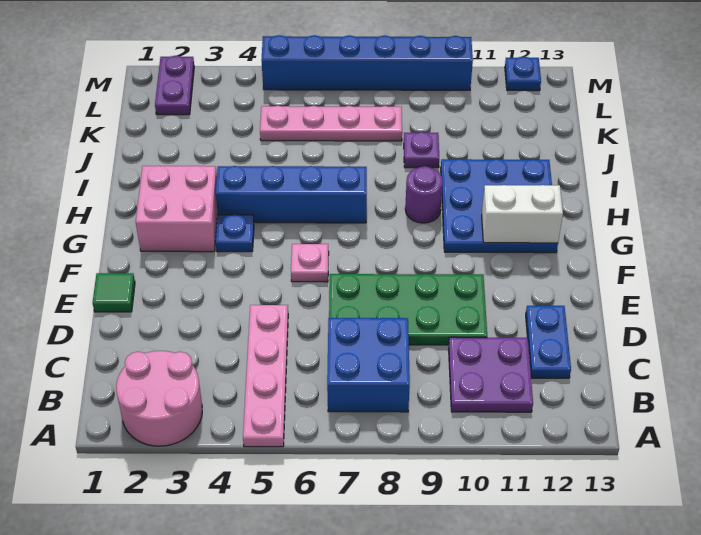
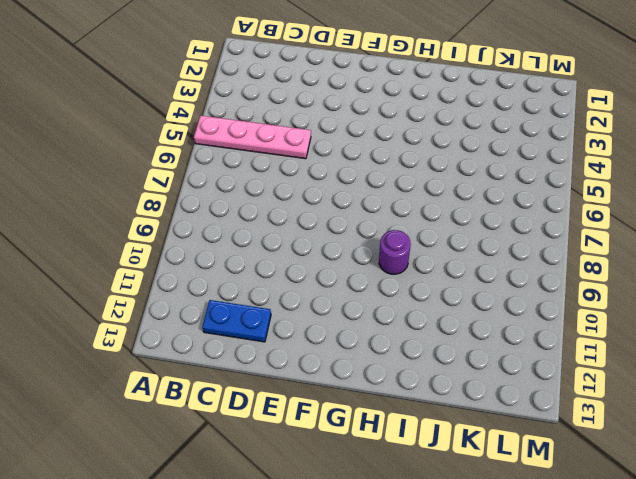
none -> pink 2x2 round brick [116,351,202,446]
none -> blue 2x2 brick [327,318,410,412]
none -> purple 2x2 plate [449,337,533,412]

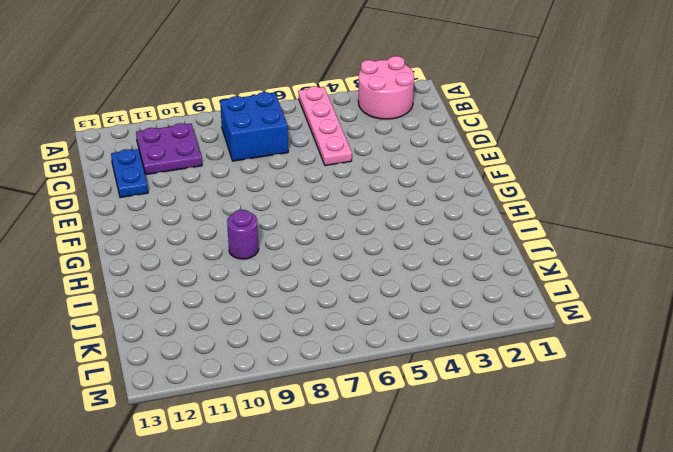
none -> green 2x4 plate [329,274,487,345]
none -> green 1x1 tile [92,273,135,312]
none -> pink 1x1 plate [291,244,329,282]

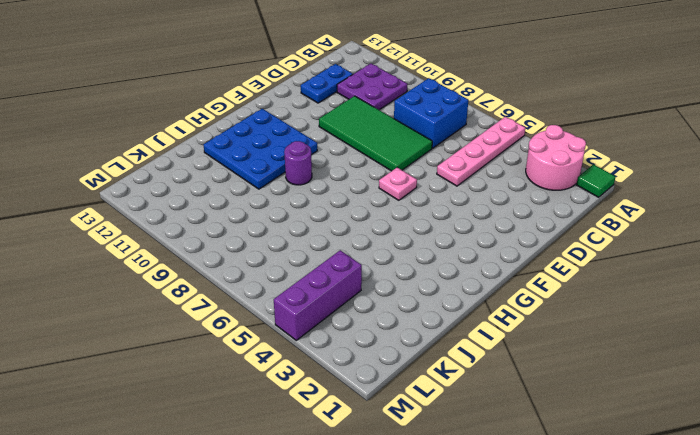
green 1x1 tile [577,165,615,197] -> green 1x1 tile moved to [92,273,135,312]
green 2x4 tile [319,96,432,171] -> green 2x4 plate [329,274,487,345]
purple 1x3 brick [274,250,362,340] -> none
none -> pink 2x2 brick [136,166,218,252]
none -> blue 1x1 plate [215,214,254,252]
none -> blue 1x4 brick [216,166,367,223]

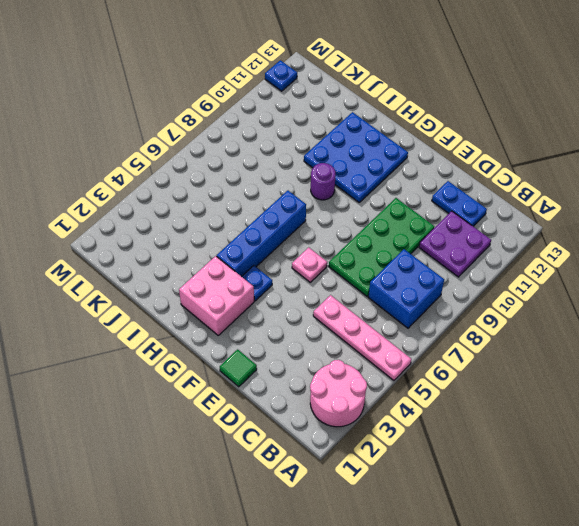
none -> purple 1x1 plate [404,132,439,168]
none -> pink 1x4 plate [260,106,402,141]
none -> purple 1x2 plate [155,56,194,115]

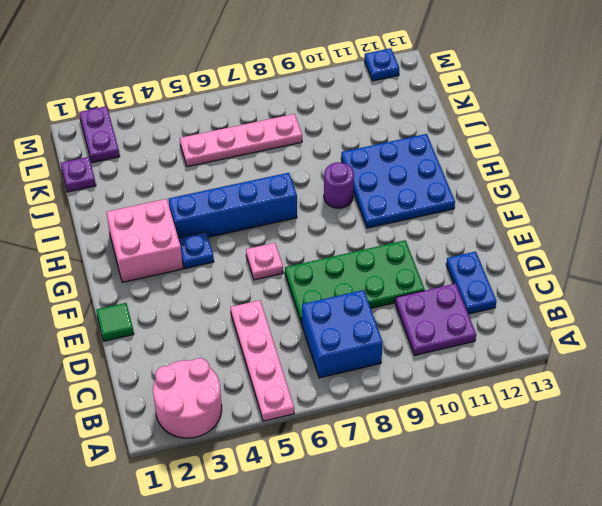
purple 1x1 plate [61,157,96,192] -> purple 1x1 plate moved to [404,132,439,168]
none -> blue 1x6 brick [262,35,473,90]
none -> white 1x2 brick [482,185,563,243]

